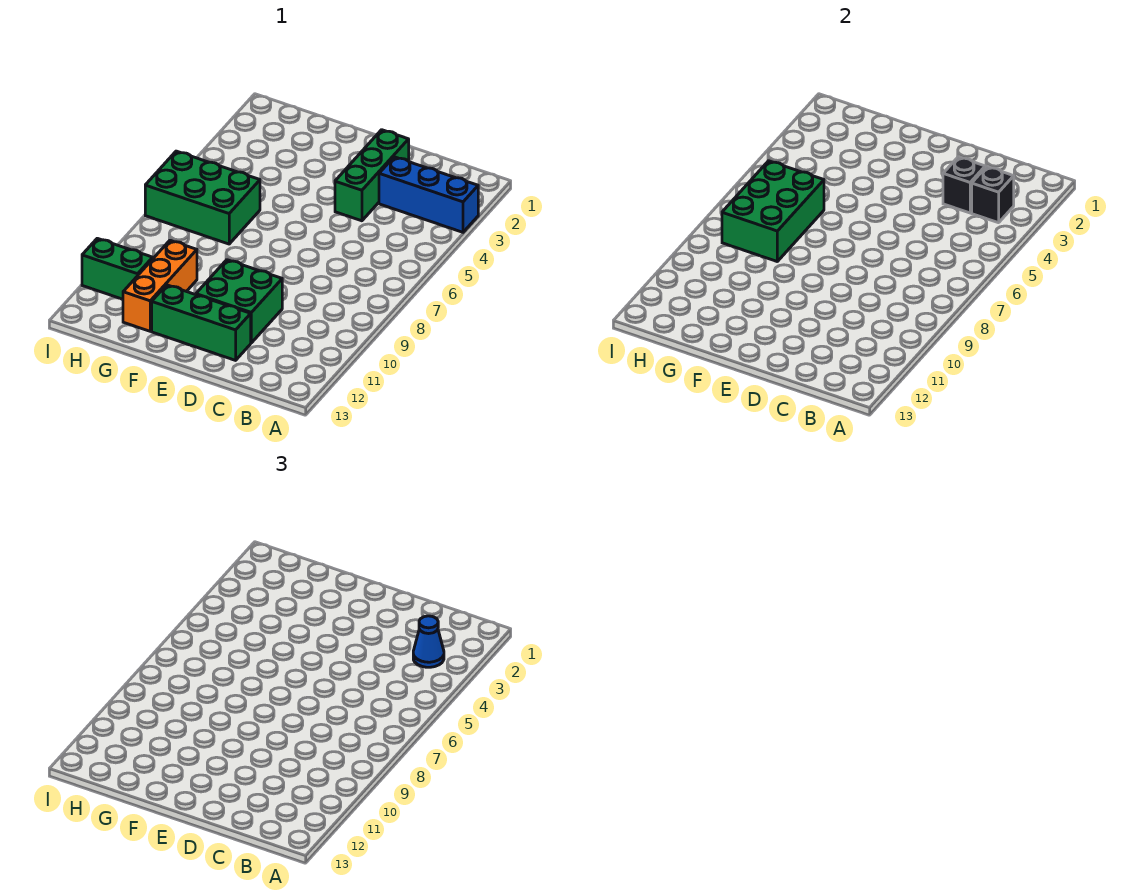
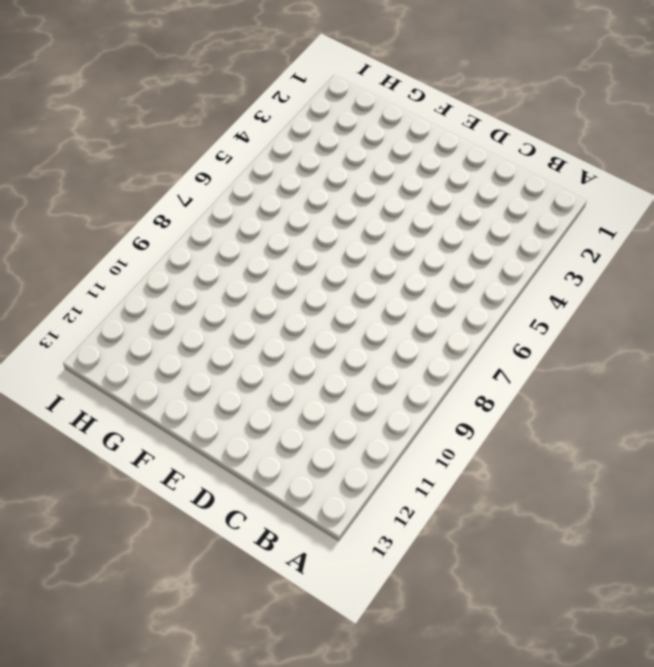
none -> blue 1x3 brick [379,157,478,232]
none -> green 1x3 brick [335,130,409,221]

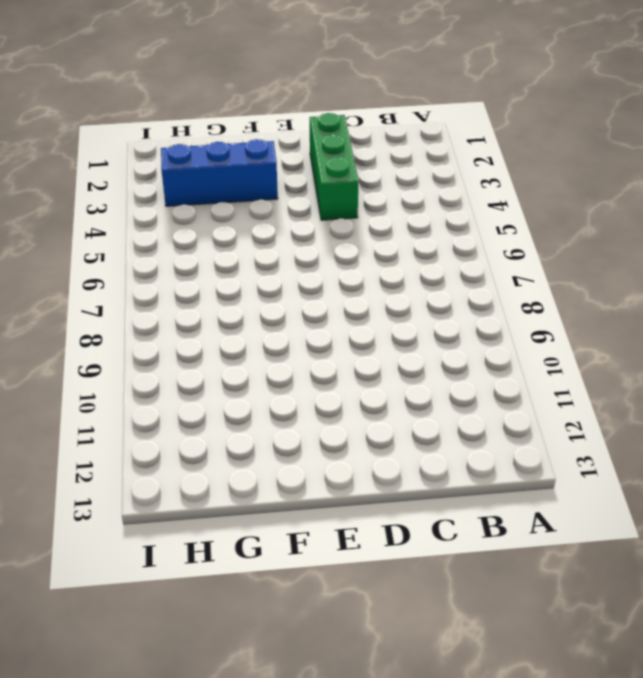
blue 1x3 brick [161,139,278,206] -> blue 1x3 brick moved to [379,157,478,232]
none -> green 2x2 brick [196,260,282,343]
none -> green 1x3 brick [152,285,251,360]

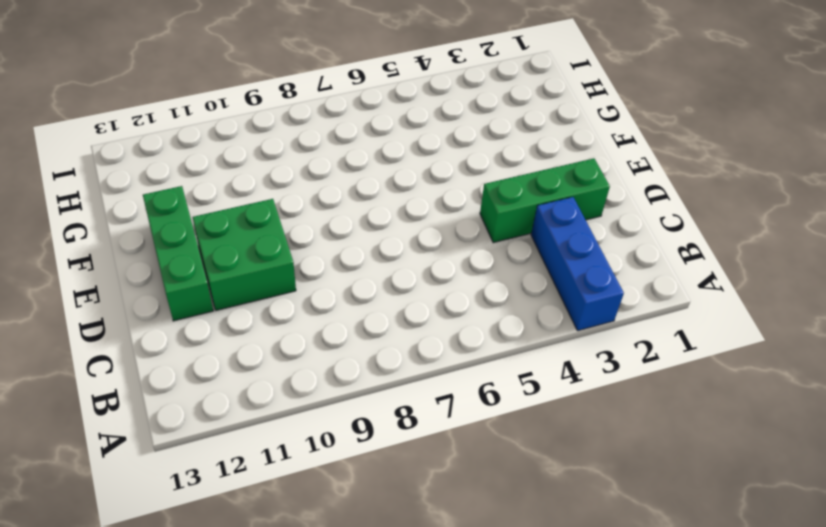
none -> green 2x3 brick [145,151,260,244]
none -> orange 1x3 brick [123,240,197,331]

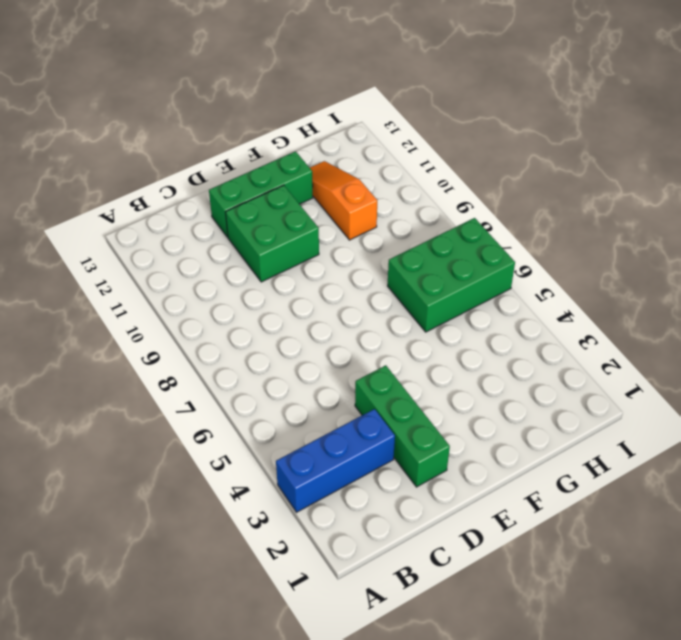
orange 1x3 slope [310,161,377,240] -> orange 1x3 brick [123,240,197,331]
none -> green 1x2 brick [82,238,153,299]
none -> black 1x1 brick [972,167,1014,223]

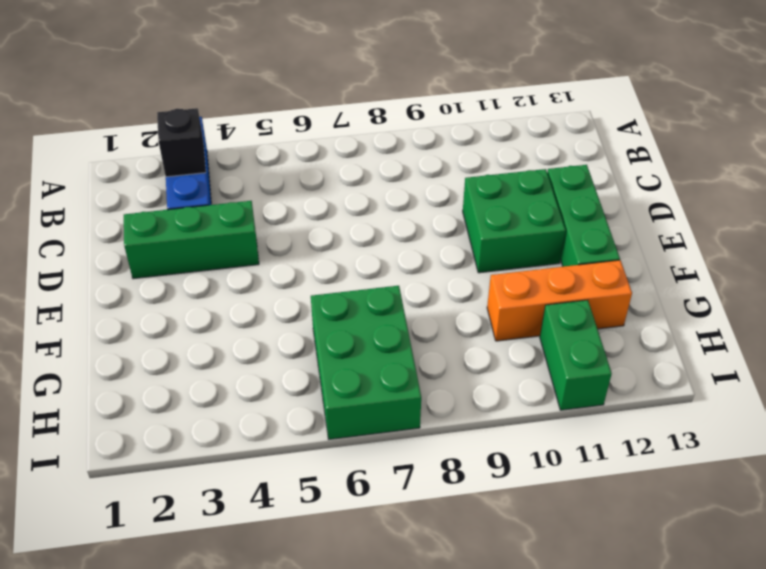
none -> black 1x1 brick [943,157,985,213]
none -> green 2x3 brick [722,161,824,261]

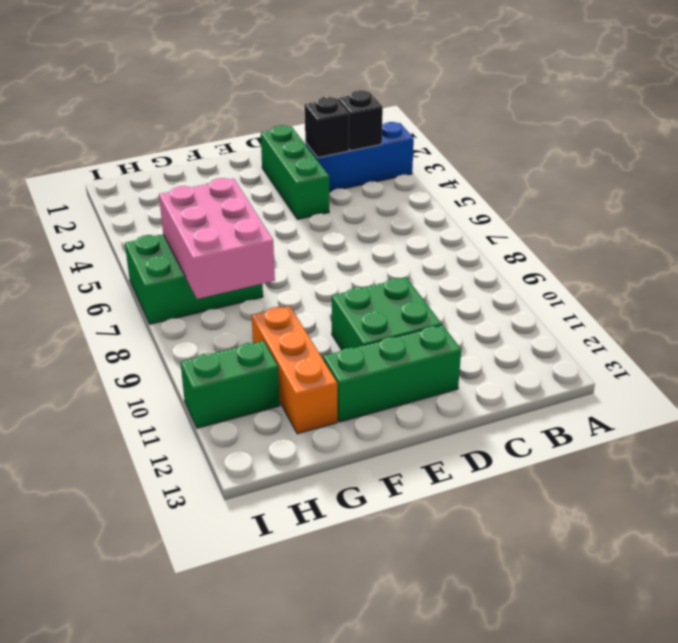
pink 2x3 brick [159,178,275,299] -> green 2x3 brick [722,161,824,261]
none -> blue 1x1 cone [413,616,444,667]

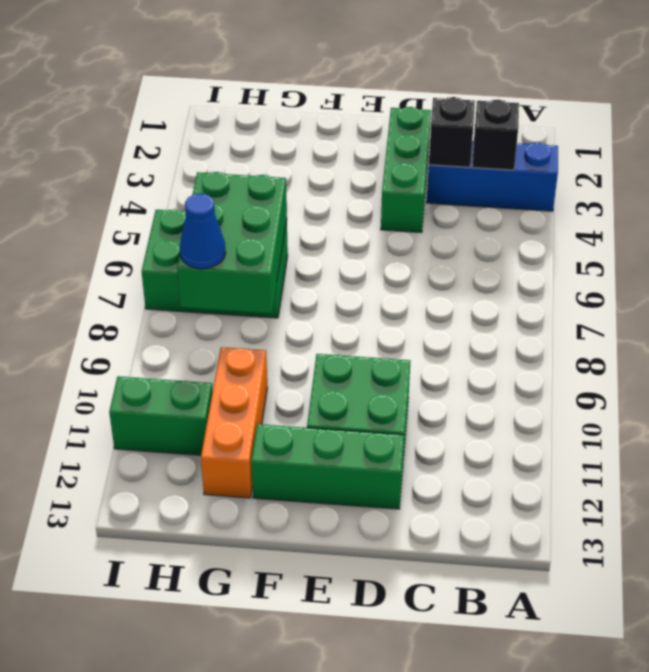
blue 1x1 cone [180,194,226,269] -> blue 1x1 cone moved to [413,616,444,667]

